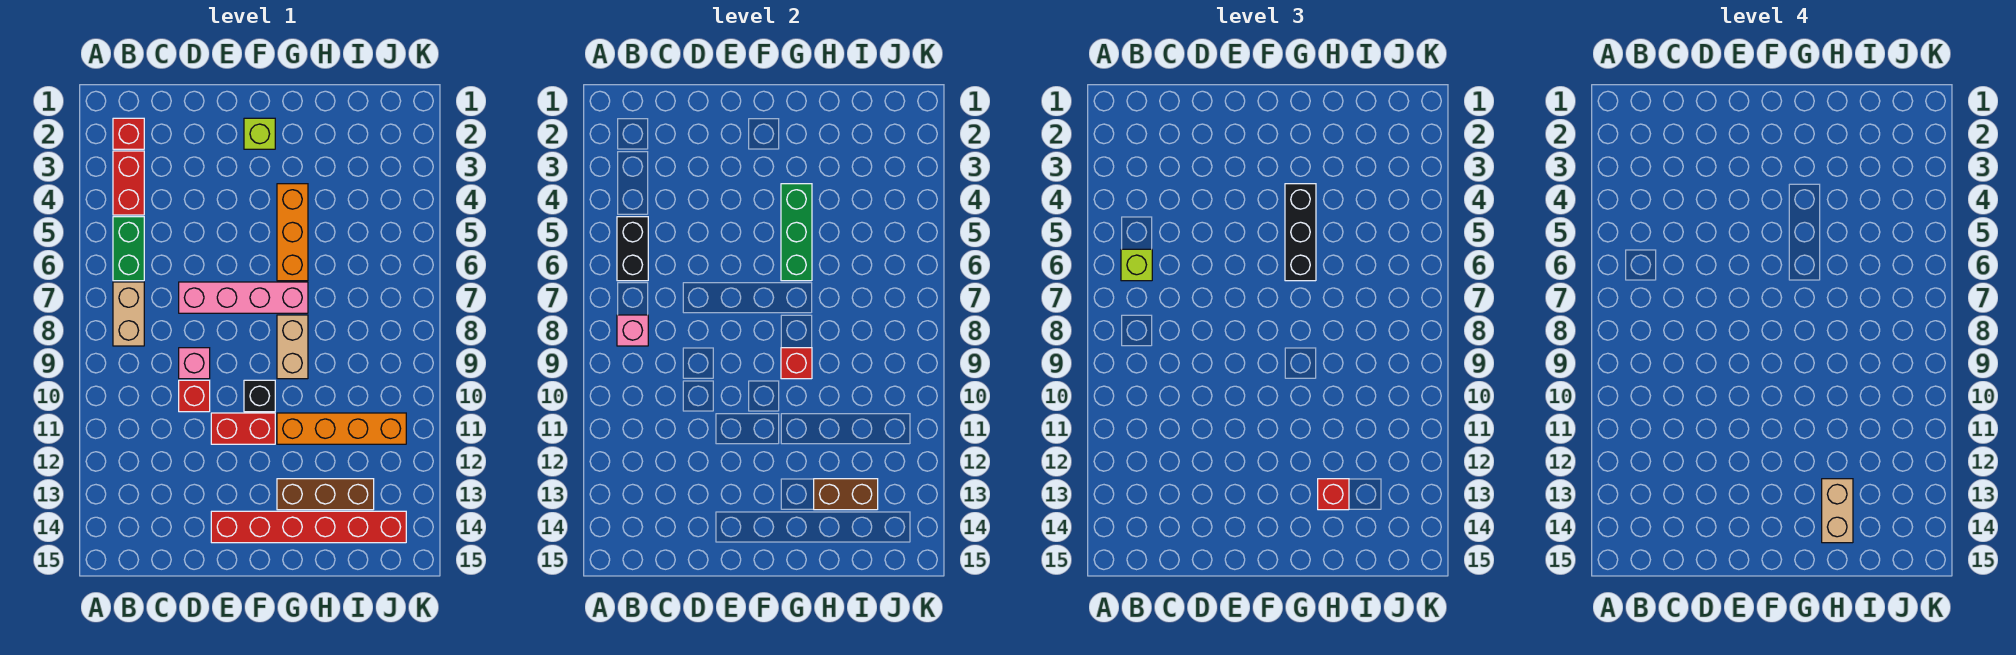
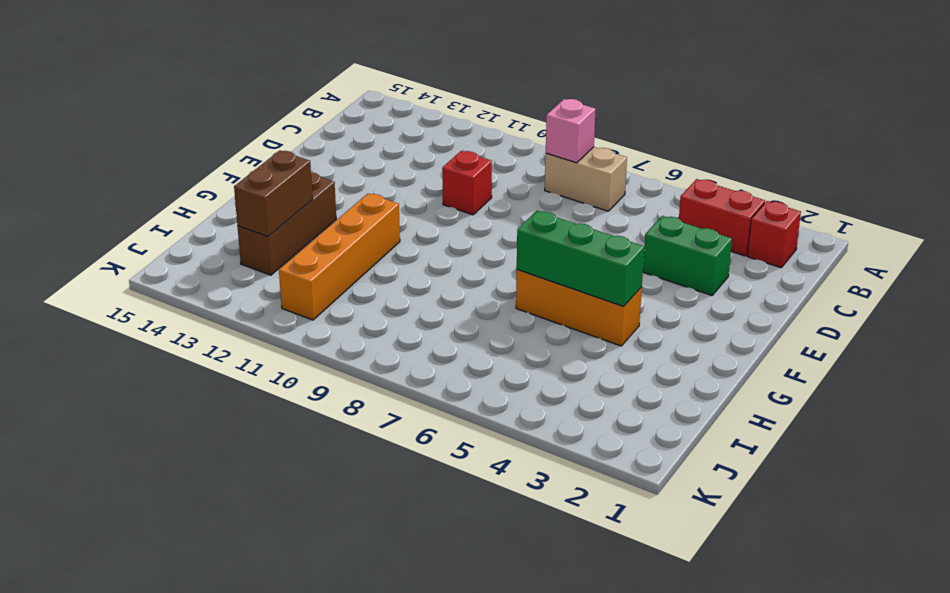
green 1x2 brick [643,216,732,296] -> green 1x2 brick moved to [113,217,144,281]
none -> pink 1x4 brick [179,282,308,313]
none -> pink 1x1 brick [179,348,210,379]
none -> red 1x2 brick [211,413,275,444]

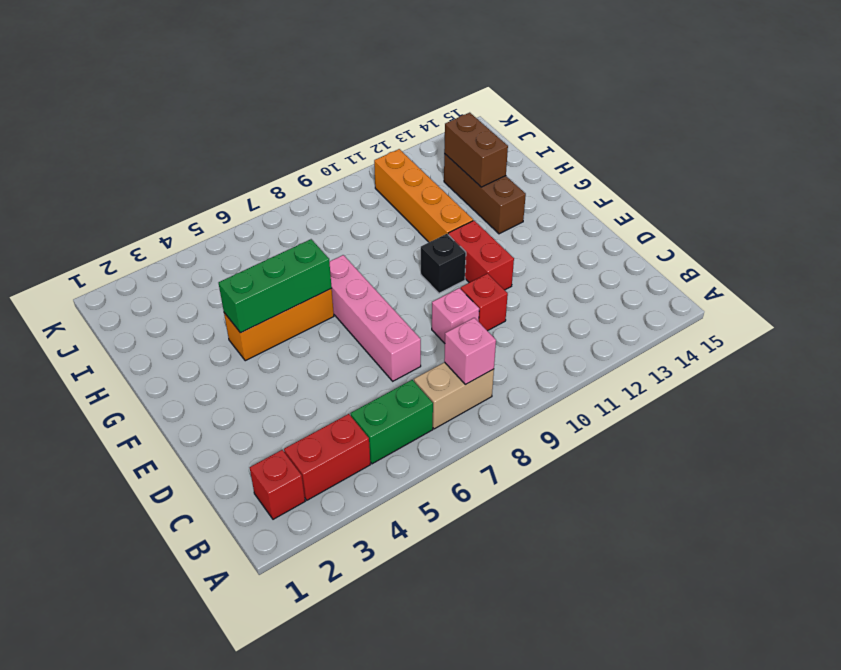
none -> red 1x6 brick [211,511,406,543]
none -> lime 1x1 brick [244,118,275,149]
none -> tan 1x2 brick [277,315,308,379]

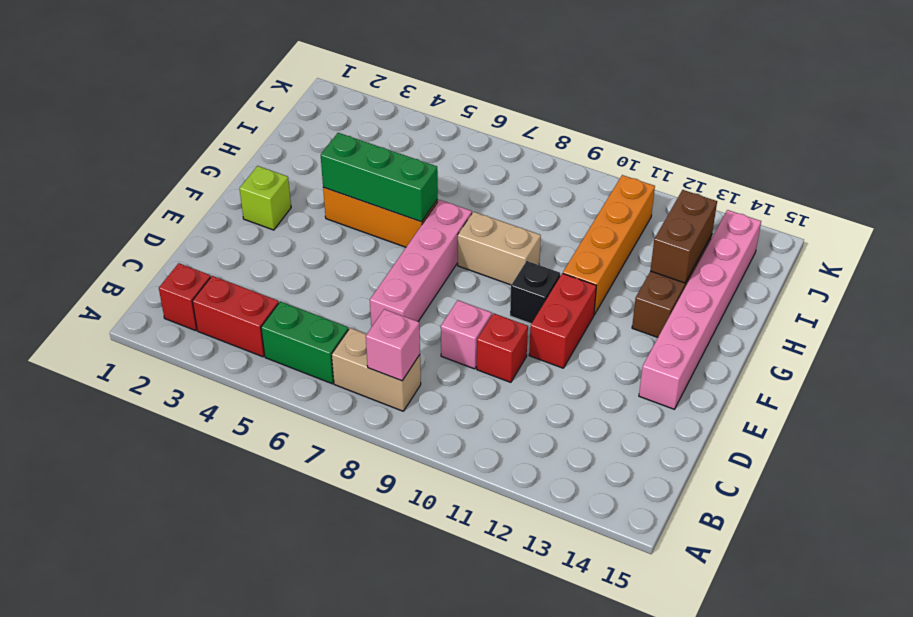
pink 1x6 brick [639,210,761,409] -> red 1x6 brick [211,511,406,543]
none -> black 1x2 brick [617,217,648,281]
none -> red 1x1 brick [781,348,812,379]
none -> lime 1x1 brick [1121,249,1152,281]

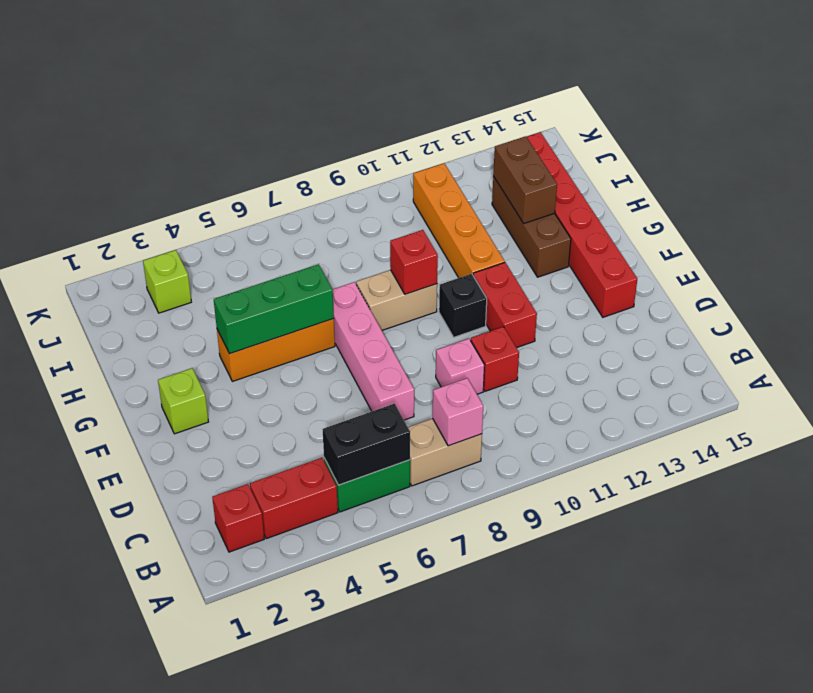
lime 1x1 brick [143,250,191,313] -> lime 1x1 brick moved to [1121,249,1152,281]
none -> black 1x3 brick [1285,184,1316,281]
none -> red 1x1 brick [1318,479,1349,510]
none -> tan 1x2 brick [1822,479,1853,543]

